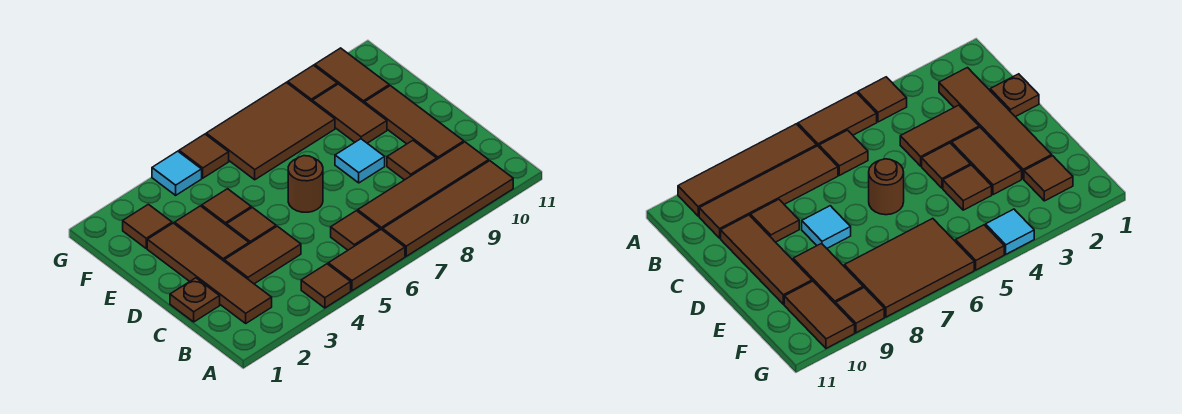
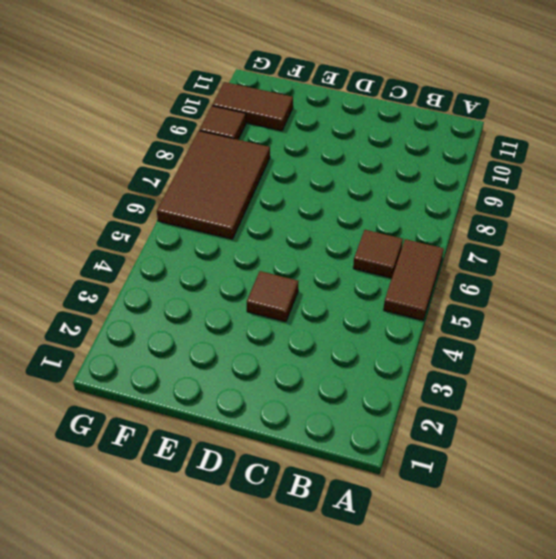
none -> brown 1x1 tile [301,264,351,308]
none -> brown 1x4 tile [383,161,513,256]
none -> brown 1x4 tile [147,223,272,323]

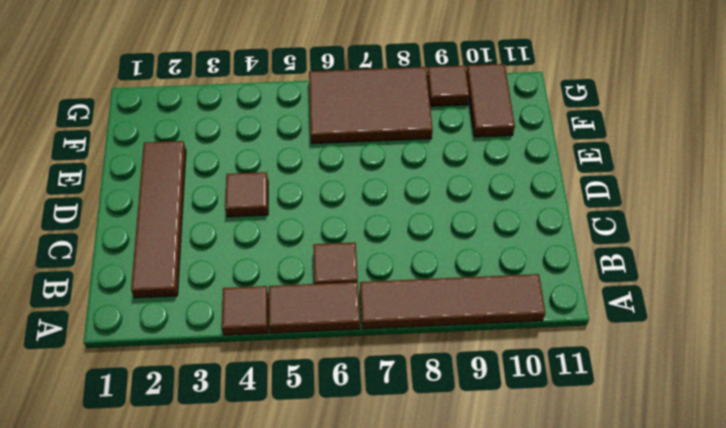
none -> brown 1x4 tile [358,142,489,230]
none -> brown 1x1 plate [170,278,220,322]
none -> brown 1x2 tile [224,226,301,284]

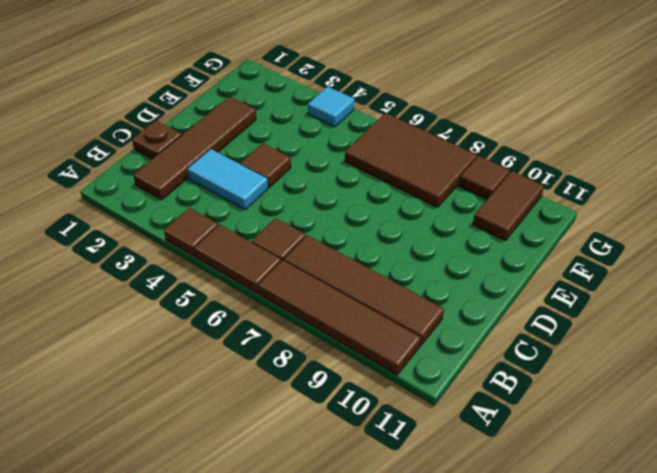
cyan 1x2 tile [187,149,268,209] -> brown 1x2 tile [224,226,301,284]
none -> brown 1x1 tile [387,140,437,180]
none -> brown 1x3 tile [365,86,464,159]
none -> brown 1x2 tile [175,206,249,261]

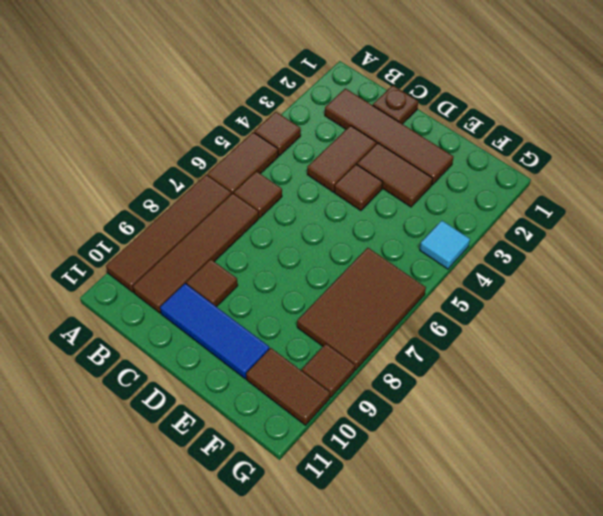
blue 1x3 tile [160,284,270,379] -> brown 1x3 tile [365,86,464,159]
none -> brown 1x1 round brick [288,156,323,212]
none -> cyan 1x1 tile [335,139,385,183]
none -> brown 1x1 tile [202,189,251,225]

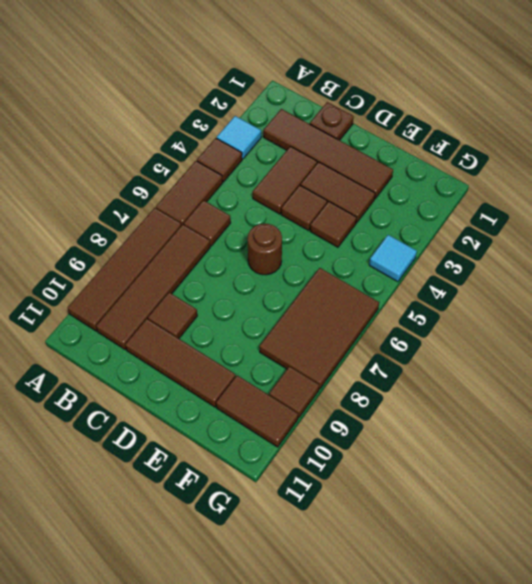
cyan 1x1 tile [217,116,261,159] -> cyan 1x1 tile moved to [335,139,385,183]
none -> brown 1x2 tile [313,84,387,143]
none -> brown 1x1 tile [123,204,172,248]
none -> brown 1x1 tile [179,134,229,178]

